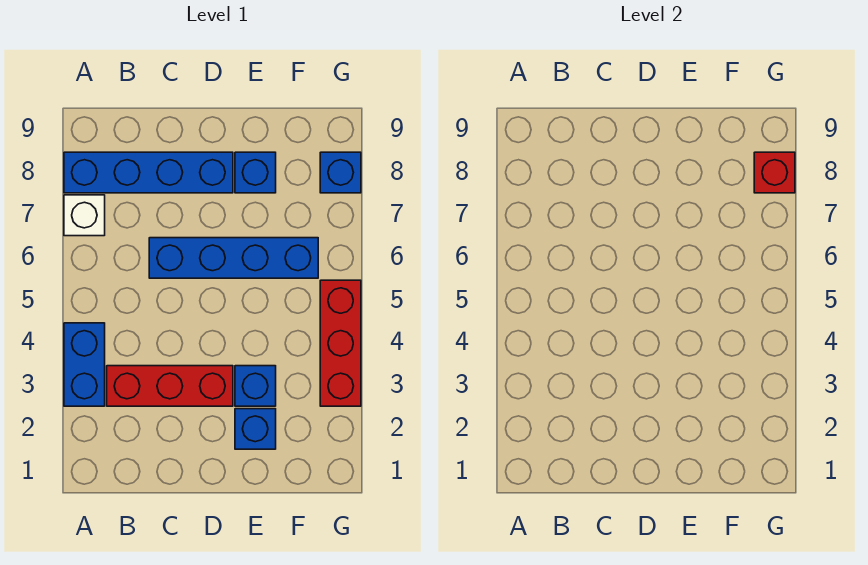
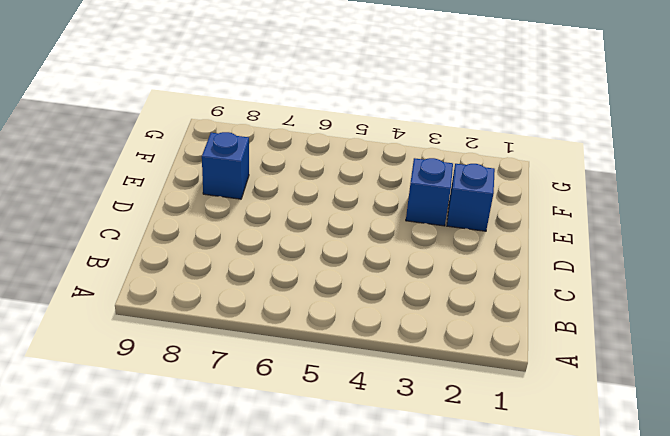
none -> blue 1x2 brick [64,323,105,406]
none -> white 1x1 brick [64,195,105,236]

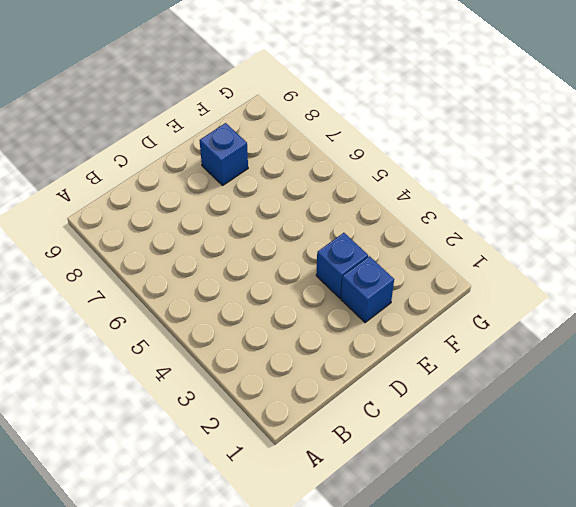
none -> blue 1x2 brick [64,323,105,406]
none -> white 1x1 brick [64,195,105,236]

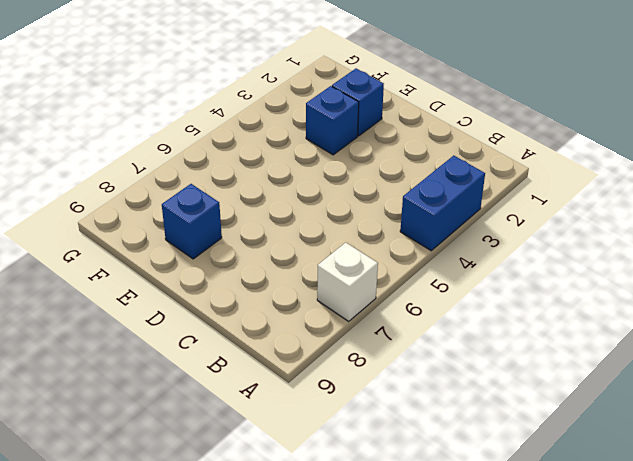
none -> blue 1x4 brick [64,152,233,193]
none -> red 1x3 brick [107,366,233,406]

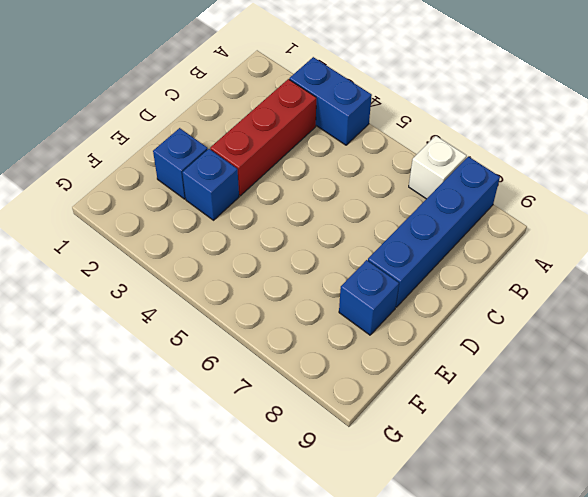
none -> blue 1x4 brick [149,238,318,278]
none -> red 1x3 brick [320,280,361,406]

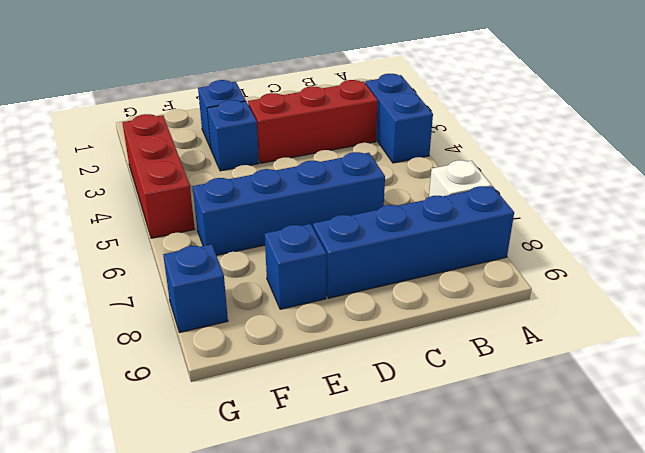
none -> red 1x1 brick [754,152,795,193]

